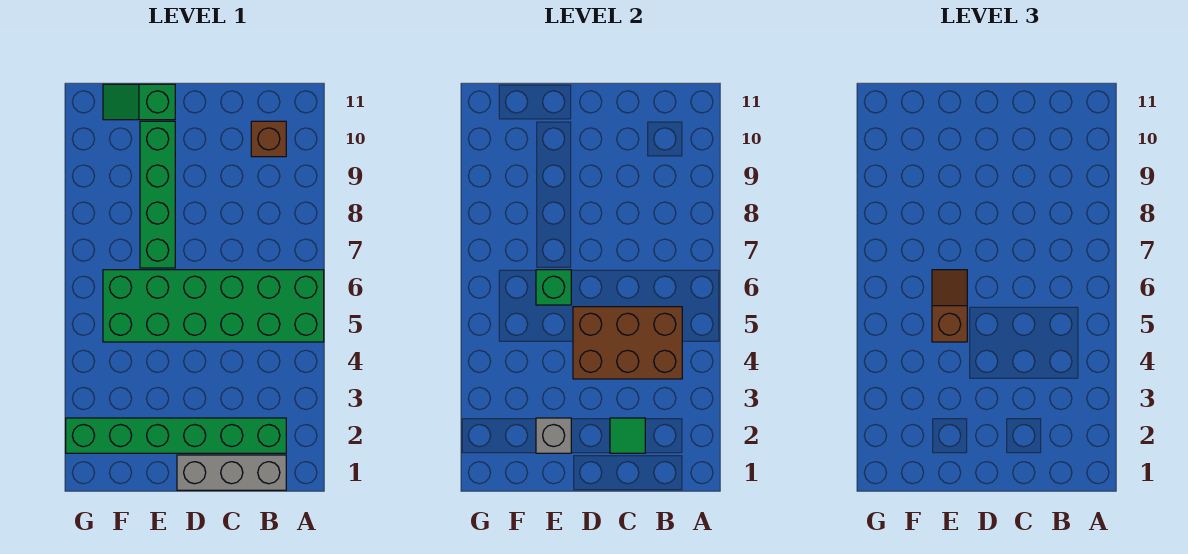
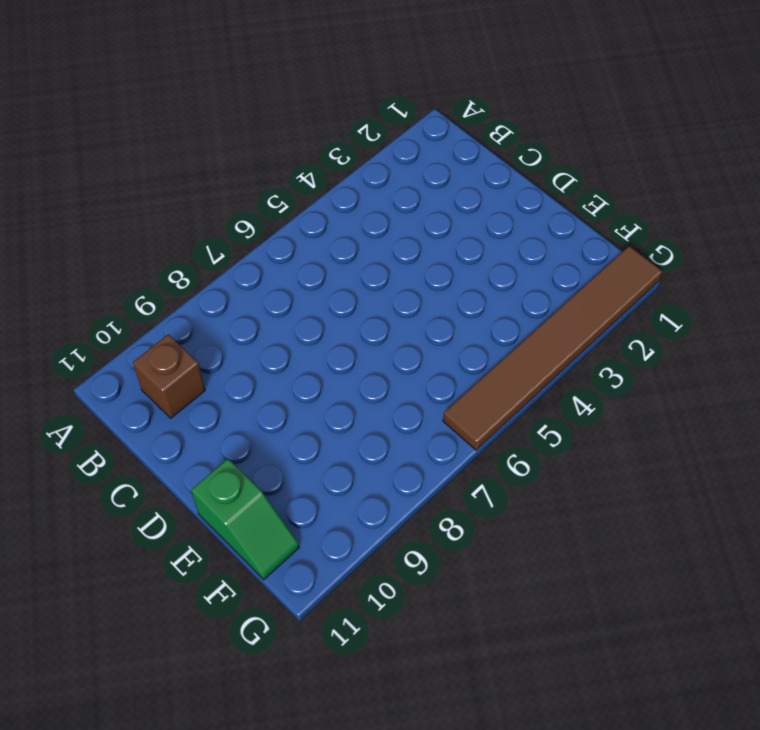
brown 1x6 tile [443,246,662,450] -> green 1x6 brick [66,418,286,453]
none -> green 2x6 brick [103,270,324,342]
none -> grey 1x3 brick [177,455,286,490]

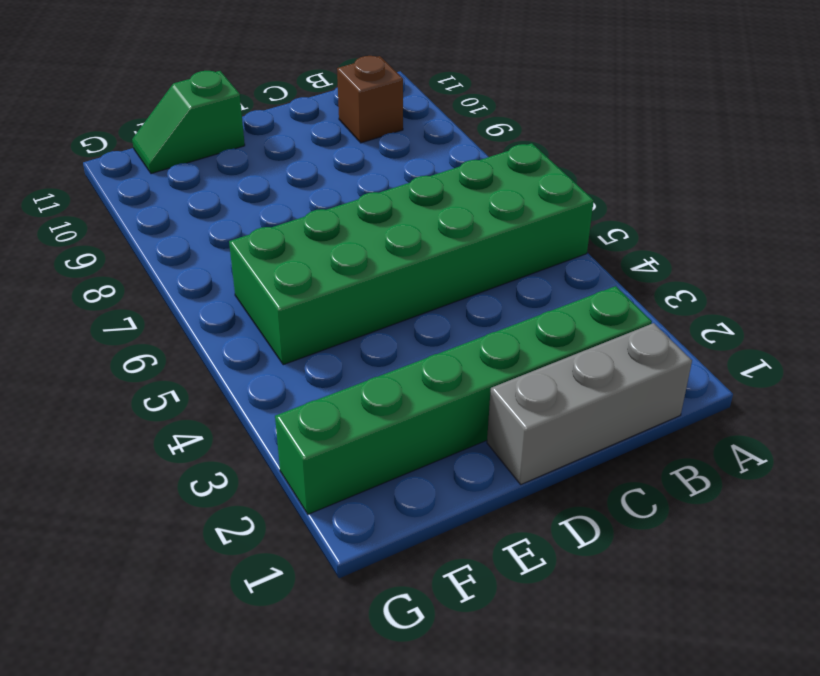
none -> green 1x4 brick [140,121,175,268]
none -> brown 2x3 brick [573,307,682,379]

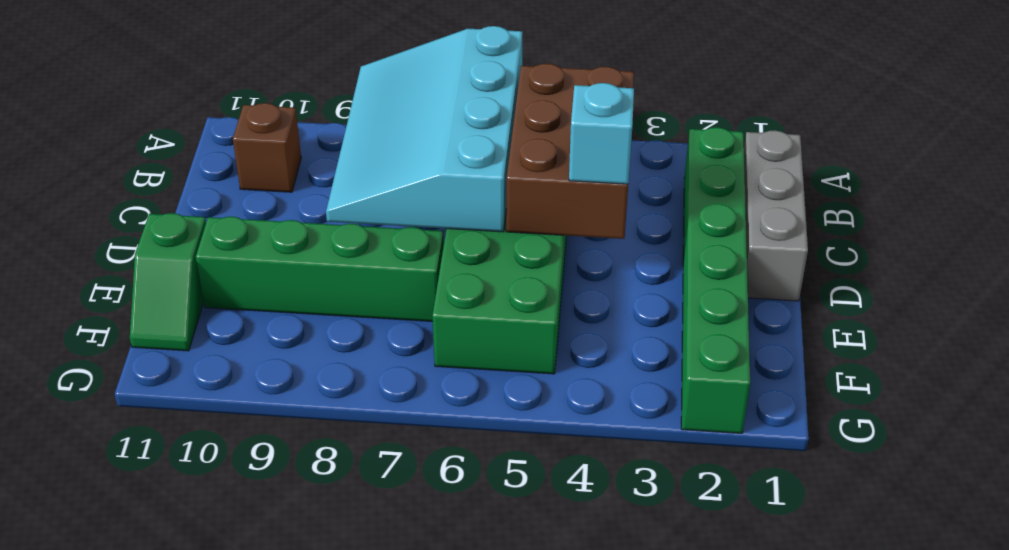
cyan 3x4 slope [326,26,523,232] -> none
cyan 1x1 brick [569,83,634,184] -> none
none -> green 1x1 tile [610,418,645,453]
none -> grey 1x1 brick [536,418,571,453]

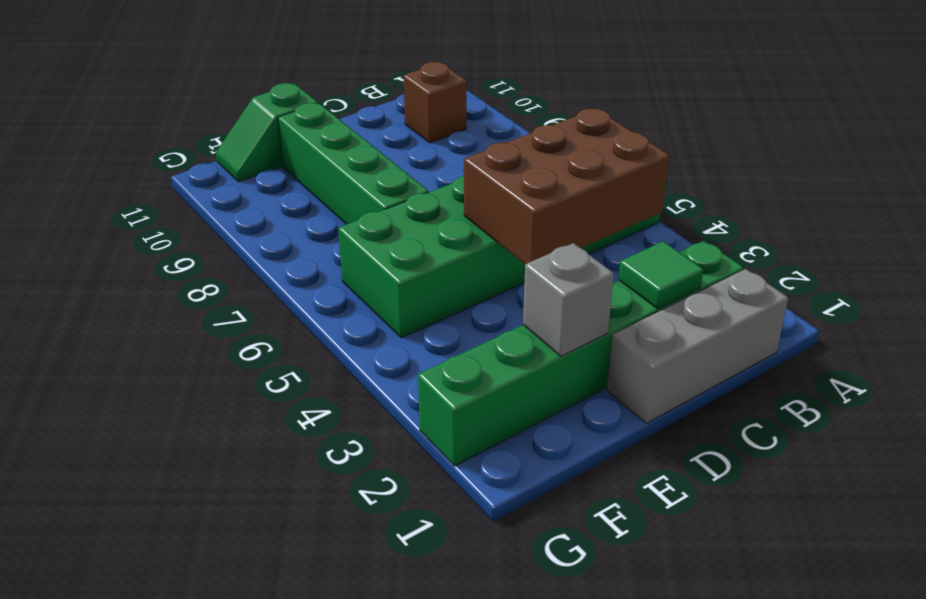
none -> green 1x1 brick [536,270,571,305]
none -> brown 1x2 slope [932,270,967,342]

